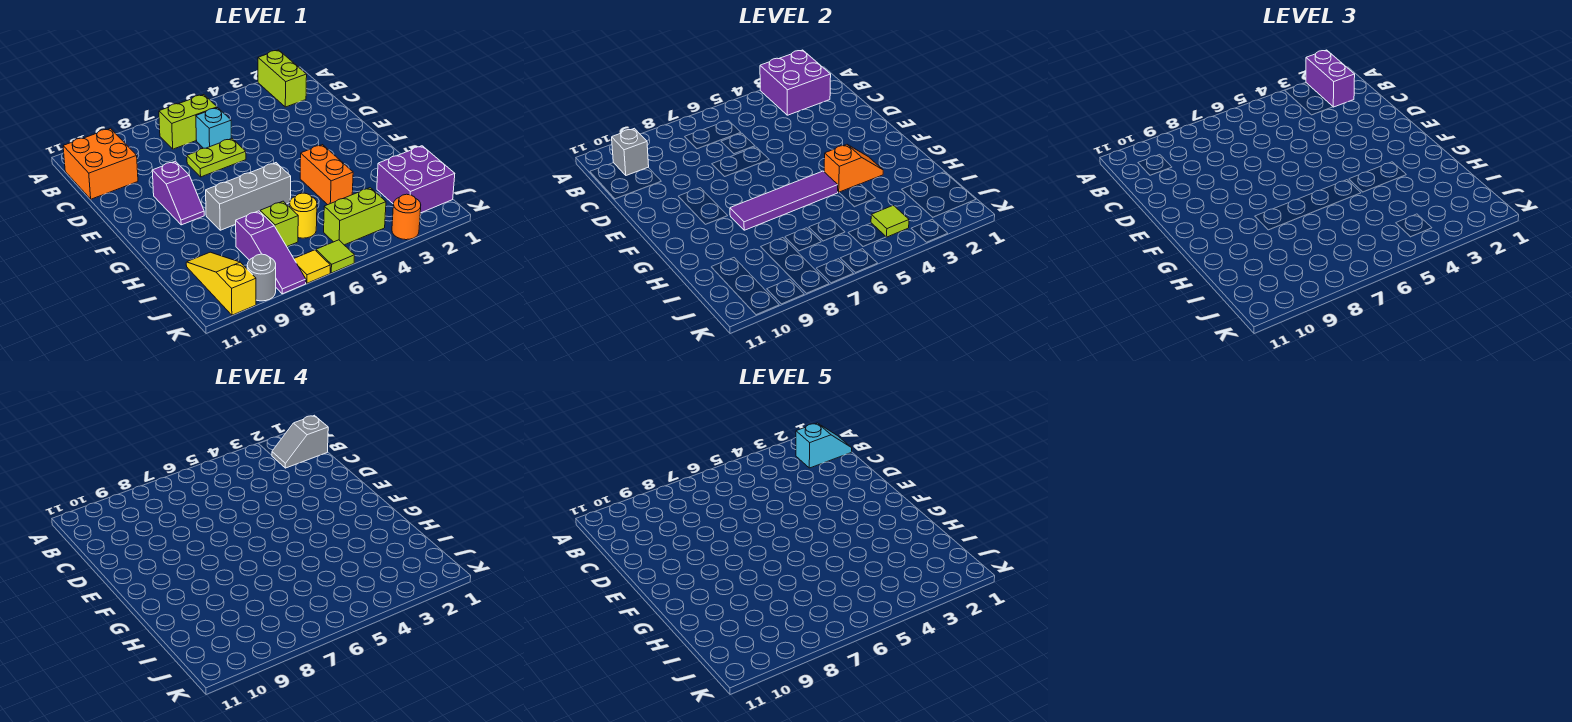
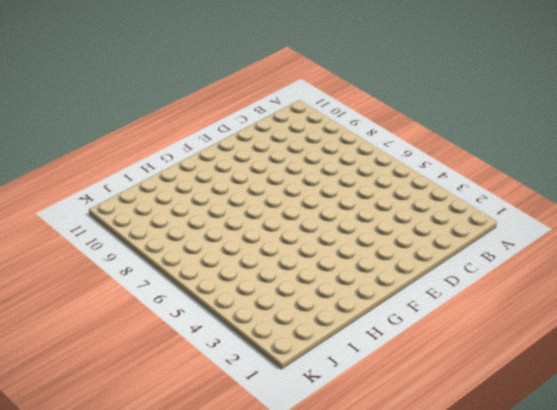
none -> lime 1x2 brick [258,50,307,107]
none -> lime 1x2 brick [159,95,217,149]
none -> orange 2x2 brick [63,128,138,199]

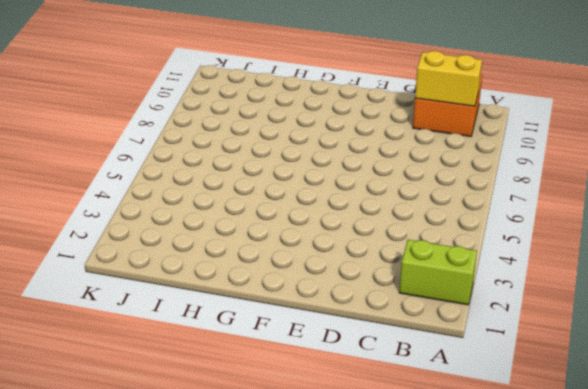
yellow 1x2 brick [415,51,482,106] -> grey 1x1 brick [612,128,649,175]
none -> lime 1x2 brick [159,95,217,149]
none -> cyan 1x1 brick [196,108,231,148]
none -> lime 1x2 plate [187,138,246,177]

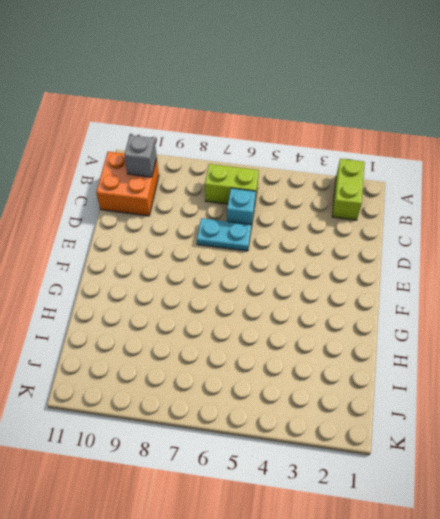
cyan 1x2 plate [197,218,252,251] -> lime 1x2 plate [187,138,246,177]
none -> purple 1x2 slope [152,161,204,225]
none -> orange 1x2 brick [300,145,353,205]
none -> grey 1x3 brick [206,163,291,230]

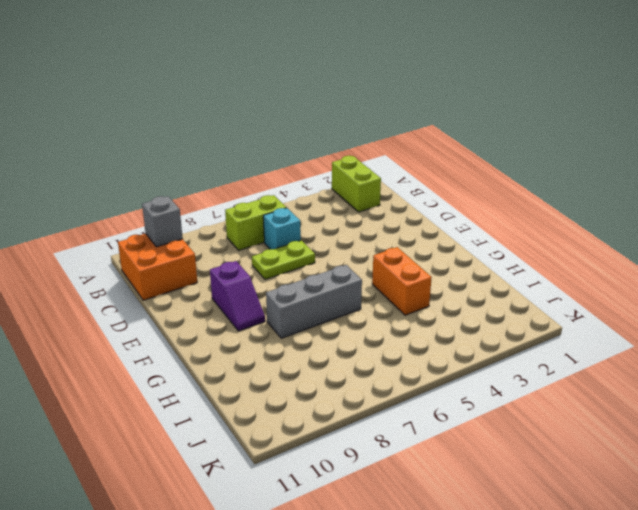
none -> purple 2x2 brick [377,146,455,213]
none -> yellow 1x1 round brick [290,193,317,238]
none -> lime 1x1 brick [260,201,298,246]

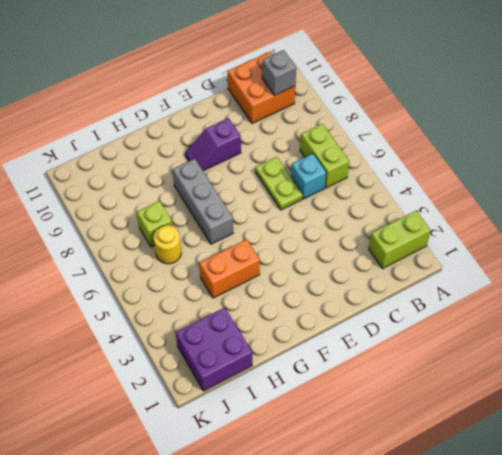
none -> purple 1x3 slope [235,211,306,294]
none -> yellow 1x3 slope [186,252,256,315]
none -> lime 1x2 brick [324,188,386,245]

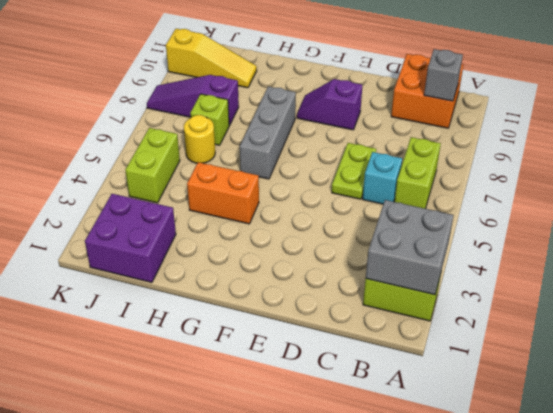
grey 2x2 brick [366,200,454,295] -> purple 2x2 brick [760,50,831,115]
none -> orange 1x1 round brick [392,194,421,240]
none -> lime 1x1 tile [316,240,355,273]
none -> yellow 1x1 tile [294,250,330,283]

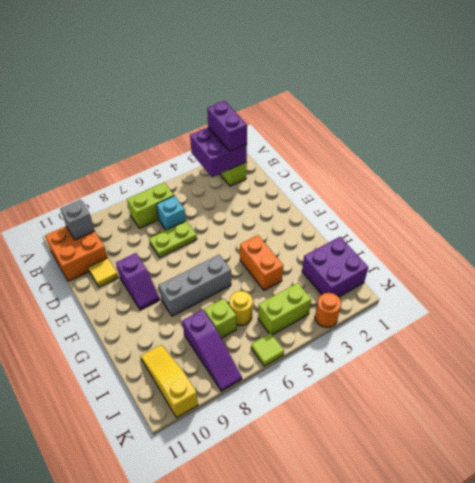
yellow 1x1 tile [88,258,118,287] -> yellow 1x1 tile moved to [294,250,330,283]
none -> grey 1x1 round brick [247,254,276,301]
none -> orange 1x2 slope [824,144,883,192]
none -> purple 1x4 tile [730,171,838,230]

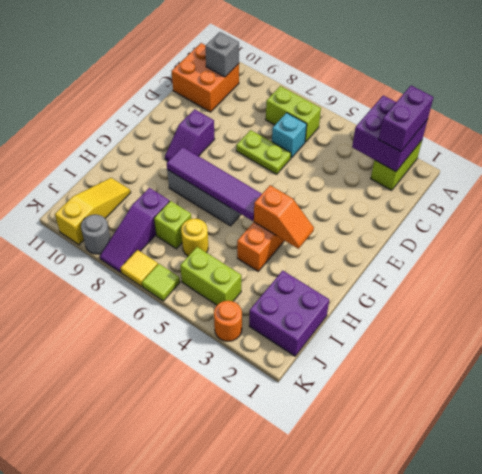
none -> lime 1x1 tile [871,205,909,237]
none -> grey 1x2 slope [272,415,328,468]
none -> cyan 1x2 slope [796,423,852,468]

